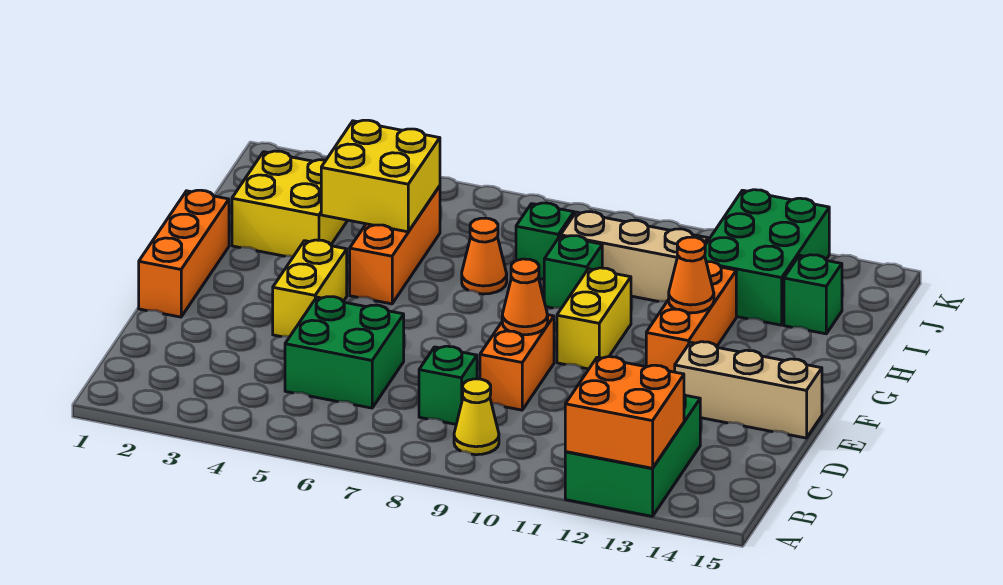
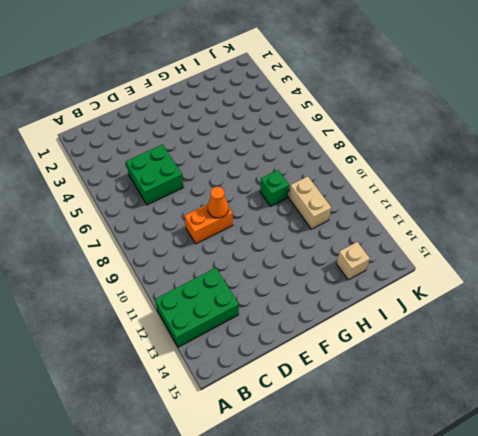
tan 1x2 brick [289,176,331,229] -> tan 1x3 brick [561,212,708,301]
tan 1x1 brick [336,242,370,280] -> green 1x1 brick [784,255,842,334]
none -> yellow 1x1 cone [454,379,499,455]
none -> green 1x1 brick [419,346,477,424]
none -> orange 1x3 brick [139,190,229,317]

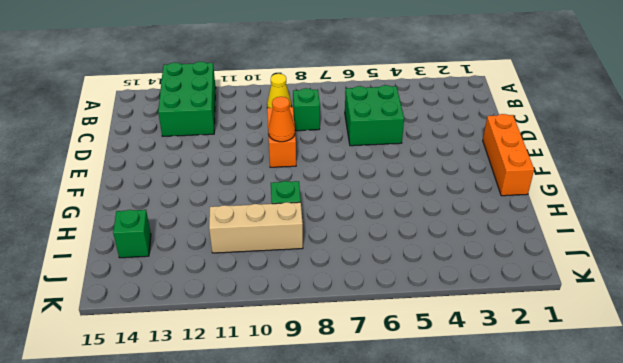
none -> yellow 1x2 brick [273,240,347,336]
none -> tan 1x3 brick [675,342,822,438]
none -> yellow 1x2 brick [557,268,631,369]

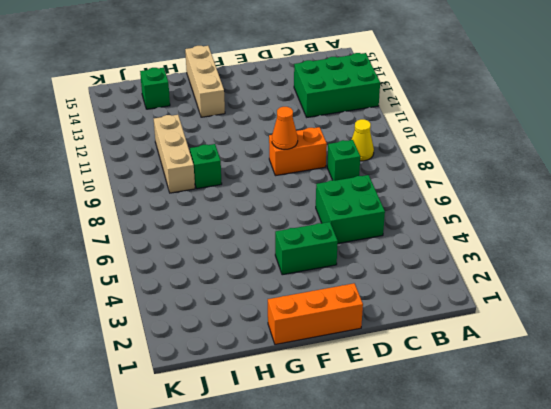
green 1x2 brick [275,222,338,275] -> yellow 1x2 brick [273,240,347,336]
tan 1x3 brick [185,46,225,117] -> tan 1x3 brick moved to [675,342,822,438]
none -> yellow 1x2 brick [557,268,631,369]
none -> orange 1x3 brick [646,261,736,372]
none -> orange 1x3 brick [350,186,440,304]

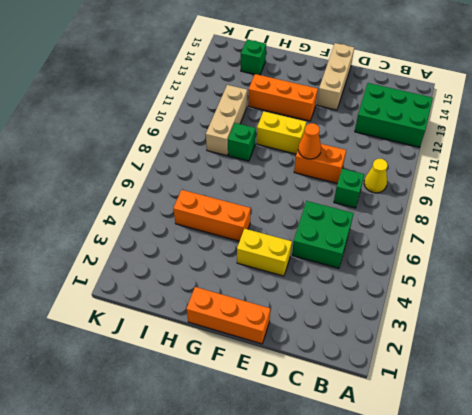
none -> yellow 2x2 brick [232,151,348,256]
none -> orange 1x1 cone [462,218,507,294]
none -> green 1x1 brick [516,203,574,279]

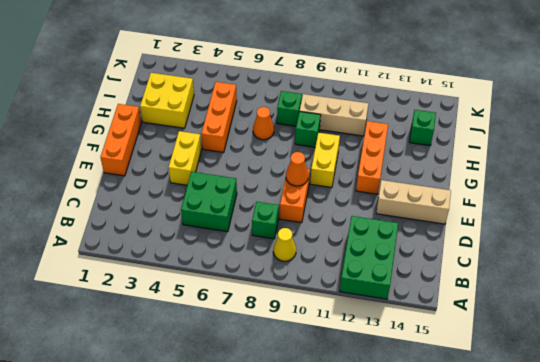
none -> green 2x3 brick [705,190,829,325]
none -> orange 2x2 brick [565,357,684,468]
none -> orange 1x1 cone [669,237,714,313]

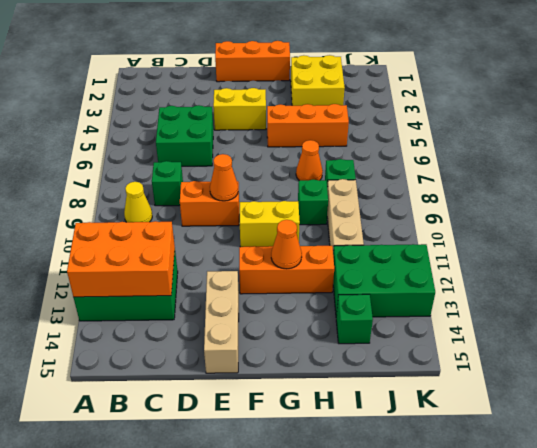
orange 2x3 brick [67,221,175,297] -> orange 2x2 brick [565,357,684,468]
none -> yellow 2x2 brick [321,120,440,232]

